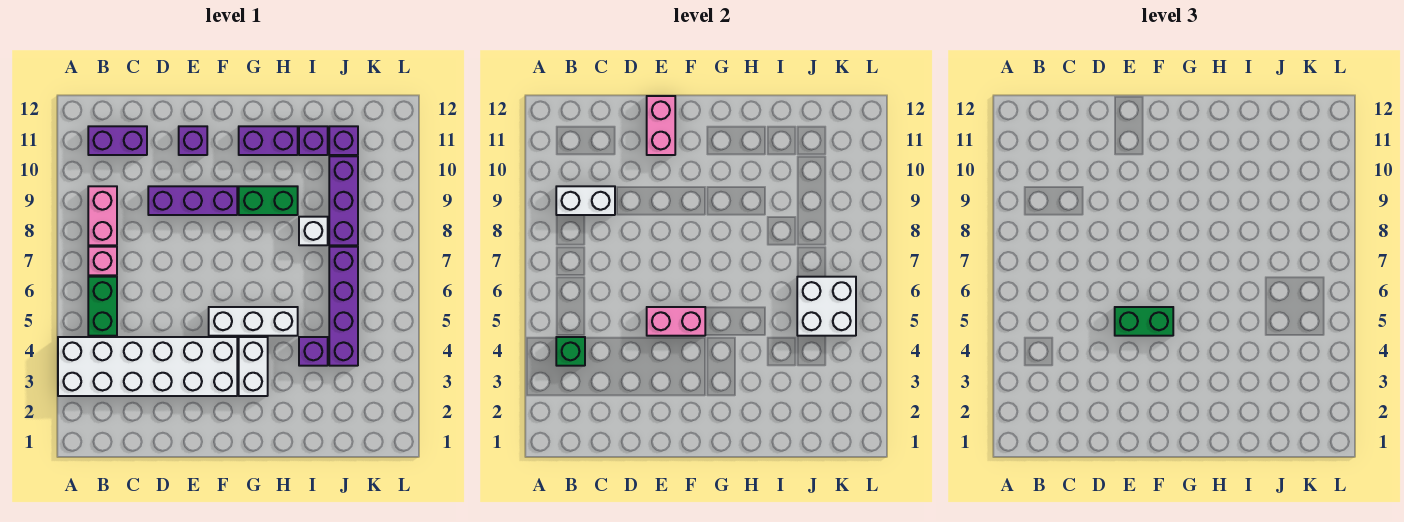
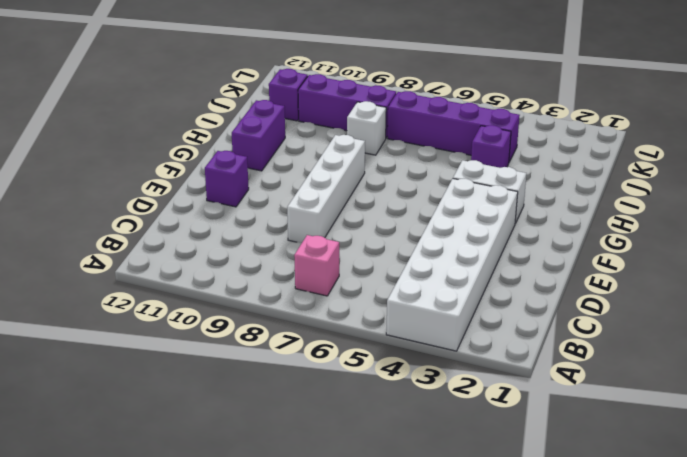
white 1x4 brick [287,135,365,243] -> none
none -> green 1x2 brick [88,277,117,336]
none -> pink 1x2 brick [88,186,117,245]
none -> purple 1x2 brick [88,126,147,155]

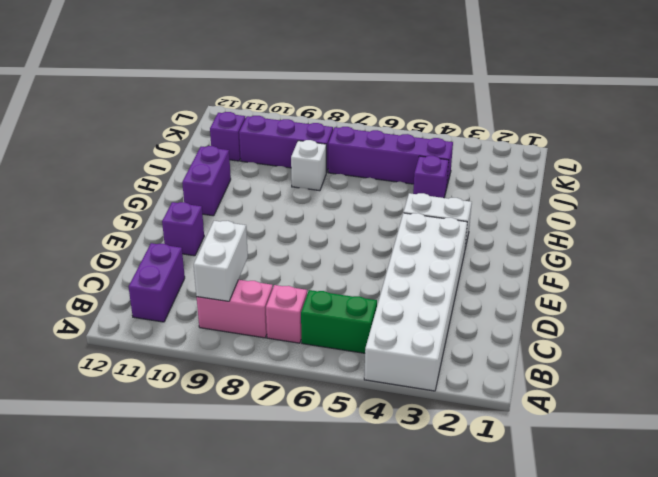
none -> purple 1x3 brick [148,186,237,215]
none -> white 1x3 brick [209,307,298,336]
none -> green 1x2 brick [239,186,298,215]

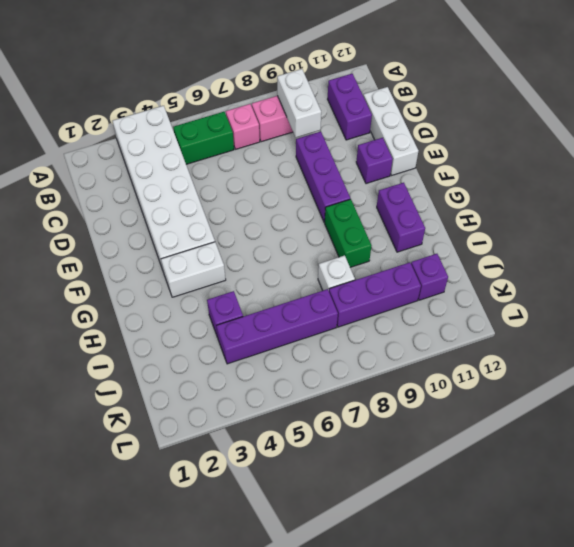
white 1x3 brick [363,87,418,176] -> white 1x3 brick moved to [209,307,298,336]
none -> purple 1x1 brick [299,126,328,155]
none -> green 1x1 brick [556,337,585,366]
none -> pink 1x2 brick [647,307,705,336]

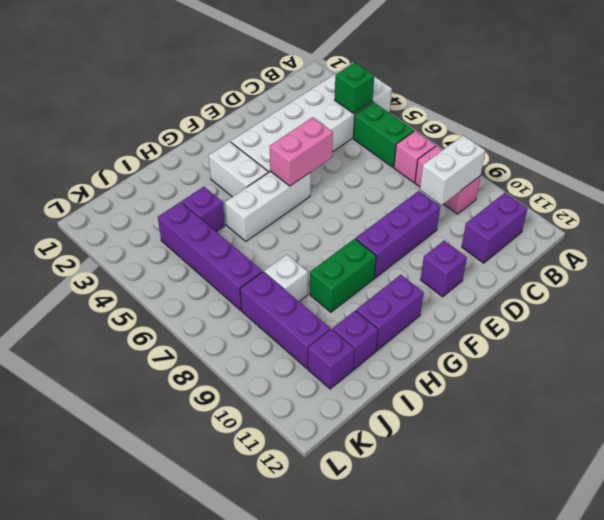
none -> pink 1x2 brick [647,96,675,155]
none -> white 2x2 brick [797,277,856,336]
none -> green 1x2 brick [1115,307,1173,336]

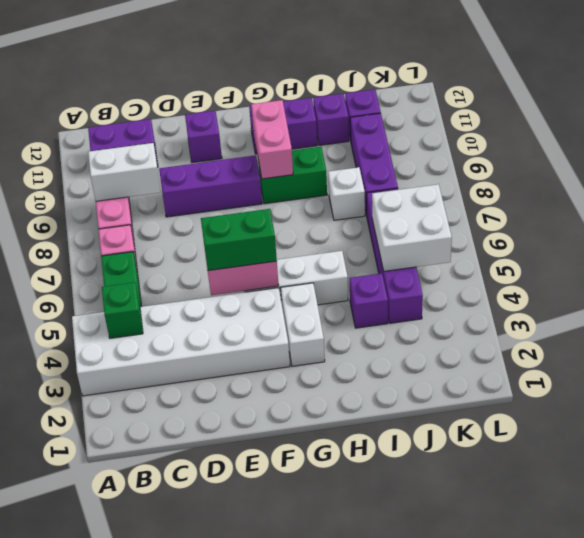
pink 1x2 brick [251,100,293,179] -> pink 1x2 brick moved to [647,96,675,155]

